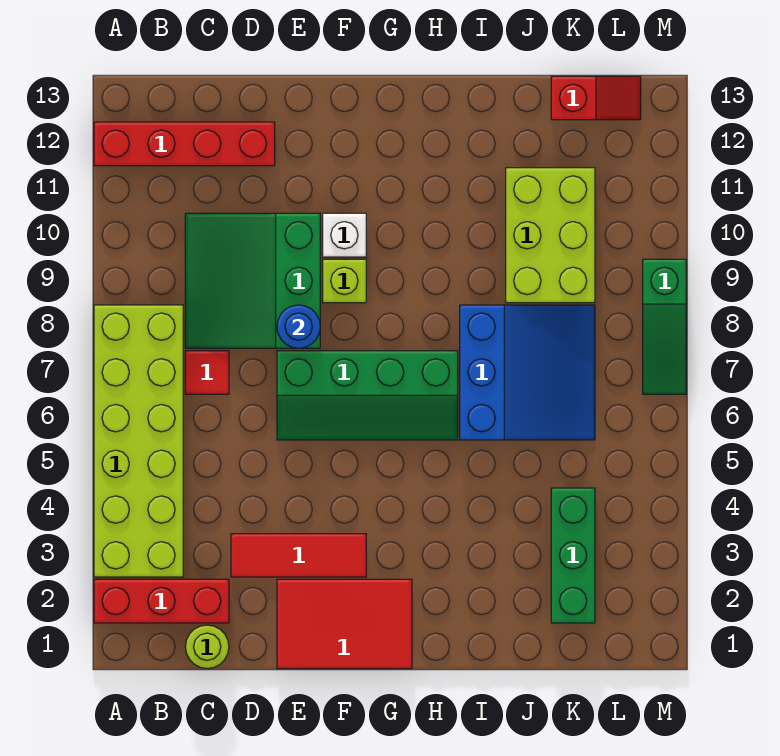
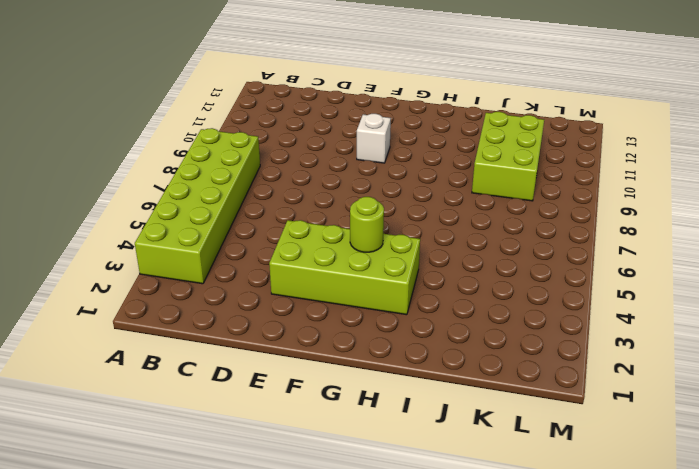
lime 2x4 brick [269,220,420,315] -> red 1x3 tile [231,534,366,577]
lime 1x1 round brick [350,197,384,252] -> lime 1x1 round brick moved to [185,625,229,669]
none -> red 1x3 brick [94,579,229,623]
none -> red 1x4 brick [94,122,275,166]
none -> red 1x1 tile [185,351,229,394]

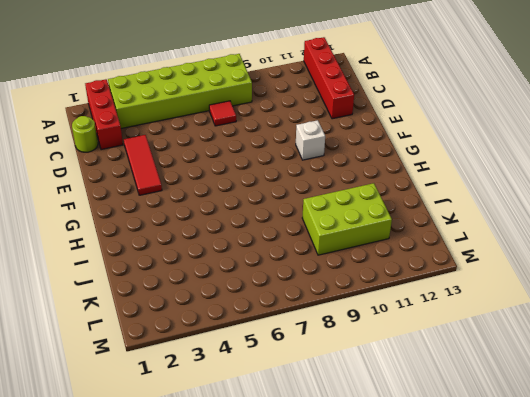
none -> green 3x3 slope [185,213,320,348]
none -> red 2x3 tile [277,579,412,669]
none -> green 2x4 slope [277,351,458,440]

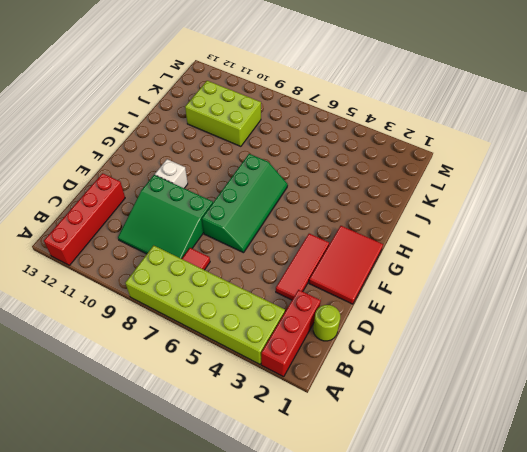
none -> lime 1x1 brick [323,259,366,303]
none -> blue 3x3 slope [460,305,595,440]
none -> green 1x3 brick [551,488,595,623]

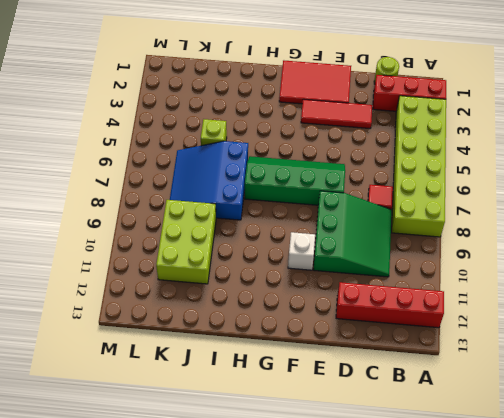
lime 1x1 brick [201,119,227,146] -> lime 1x1 brick moved to [323,259,366,303]
none -> green 1x3 brick [551,488,595,623]
none -> red 1x2 slope [551,76,641,120]
none -> green 1x3 slope [643,259,686,394]

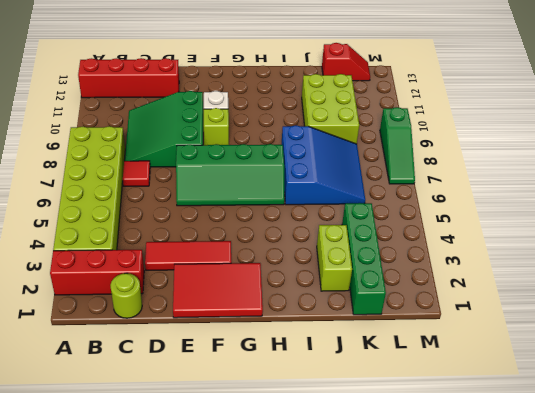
lime 1x2 brick [317,225,352,291] -> none
green 1x4 brick [342,203,386,315] -> green 1x3 brick [551,488,595,623]
none -> blue 1x1 round brick [277,305,320,348]

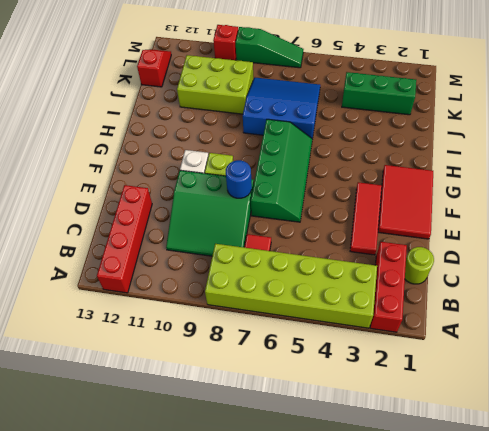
red 1x1 brick [213,25,238,60] -> none

